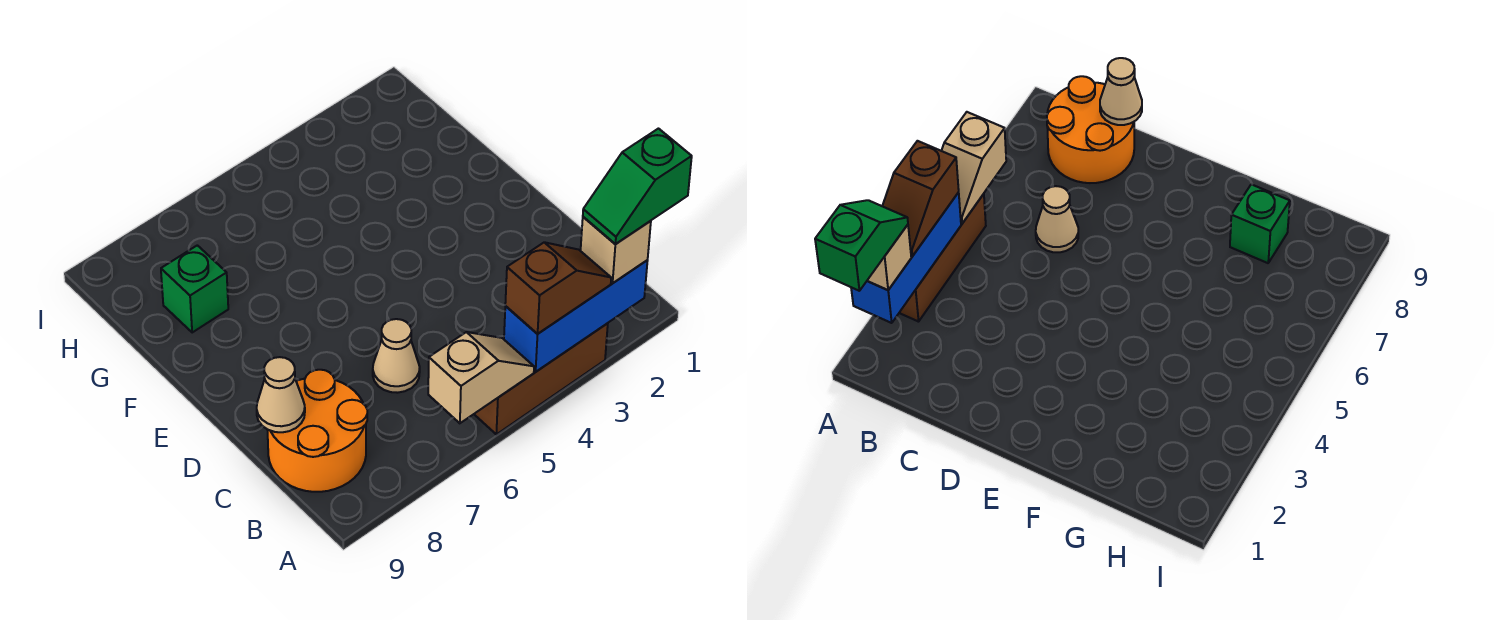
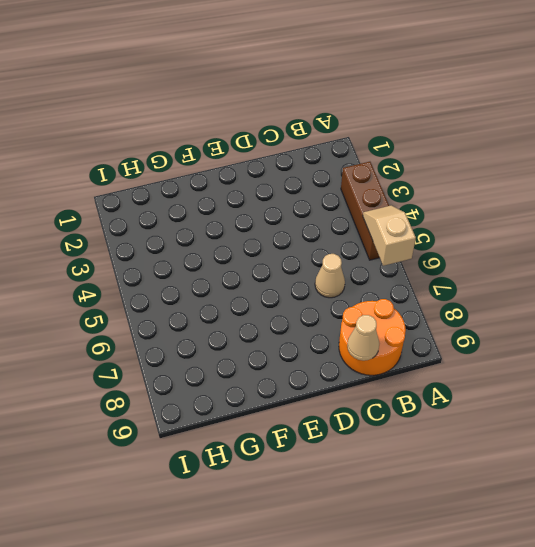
none -> green 1x1 brick [161,245,228,332]
none -> blue 1x3 brick [504,260,648,372]

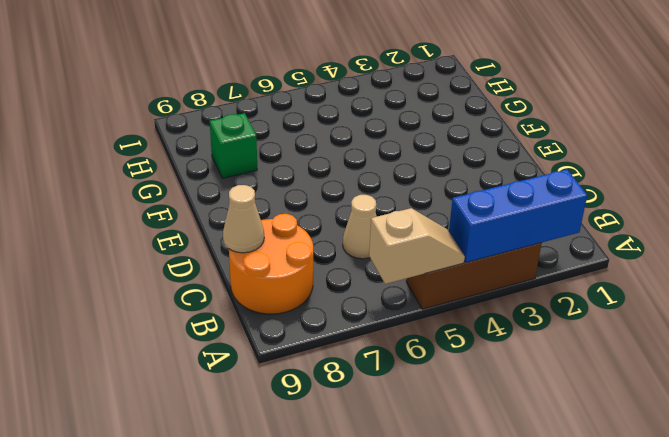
none -> tan 1x1 brick [581,217,651,283]
none -> brown 1x2 slope [505,242,611,334]

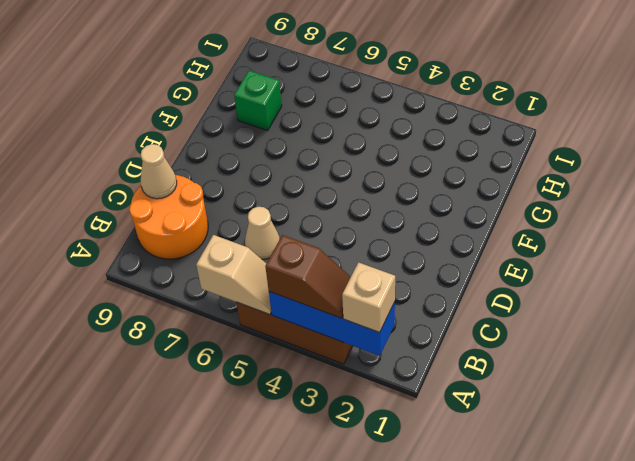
none -> green 1x2 slope [583,129,692,244]

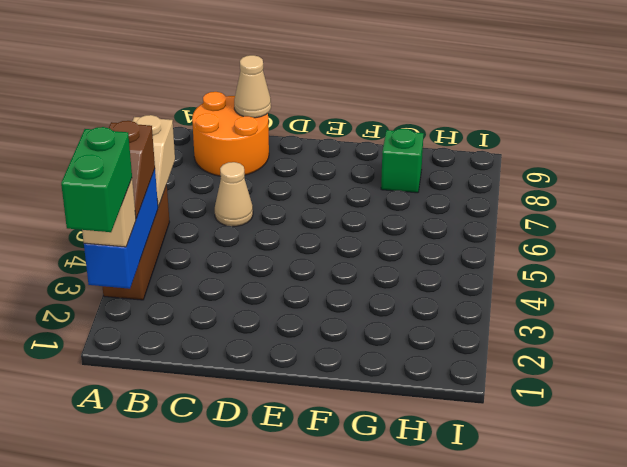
green 1x2 brick [61,127,132,232] -> green 1x2 slope [583,129,692,244]

